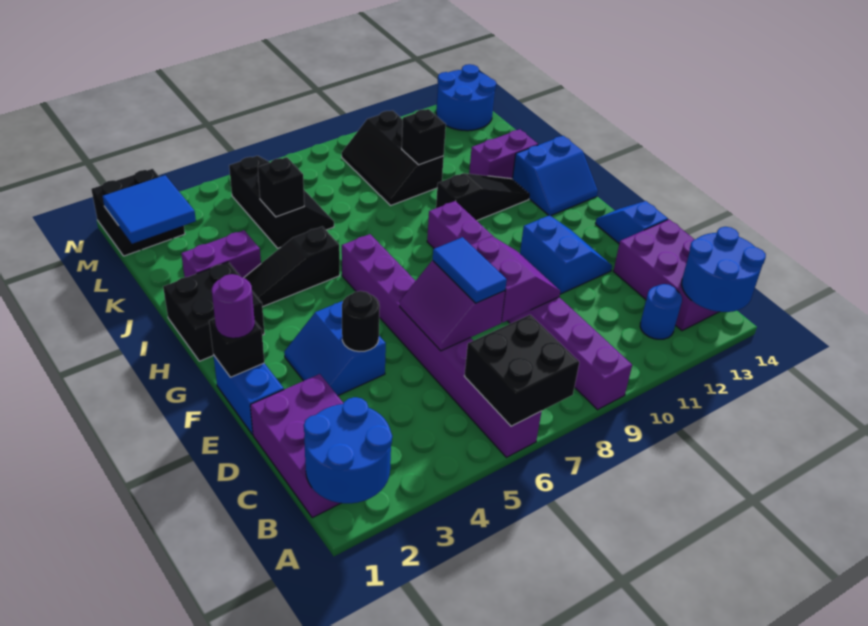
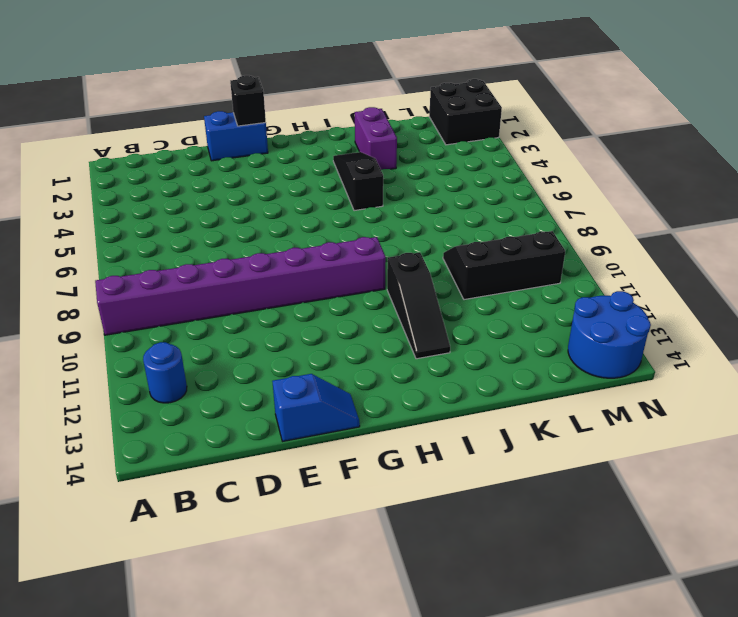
none -> purple 1x8 brick [342,234,542,457]
none -> purple 2x3 brick [250,374,343,518]
none -> purple 2x3 brick [613,219,718,331]
none -> blue 2x2 slope [284,301,386,396]

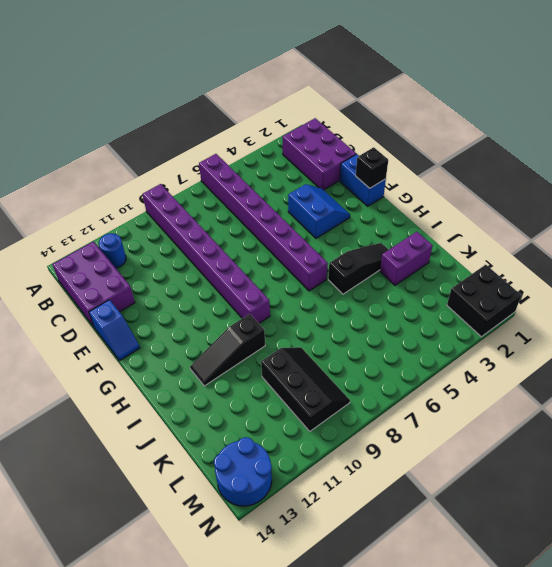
none -> blue 2x2 slope [520,215,612,294]
none -> black 2x2 brick [163,262,264,361]
none -> blue 2x2 slope [512,136,598,216]
none -> purple 1x2 brick [469,129,538,179]

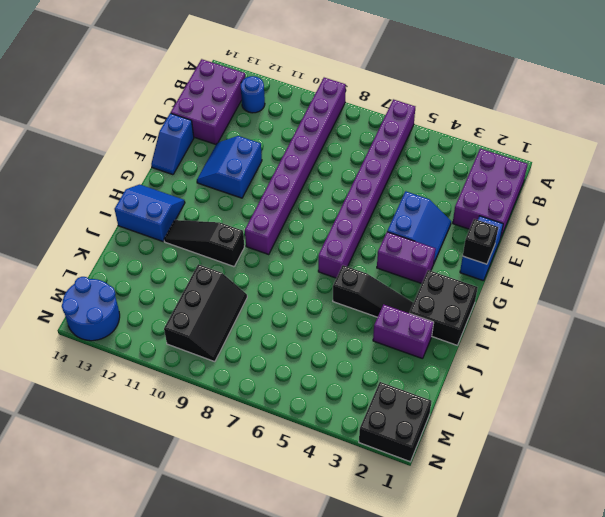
purple 1x2 brick [377,232,436,284] -> purple 1x2 brick moved to [469,129,538,179]
none -> black 2x3 slope [229,156,334,248]
none -> blue 2x2 round brick [304,397,392,503]
none -> black 2x2 brick [464,315,579,426]
none -> blue 2x2 round brick [682,227,766,312]

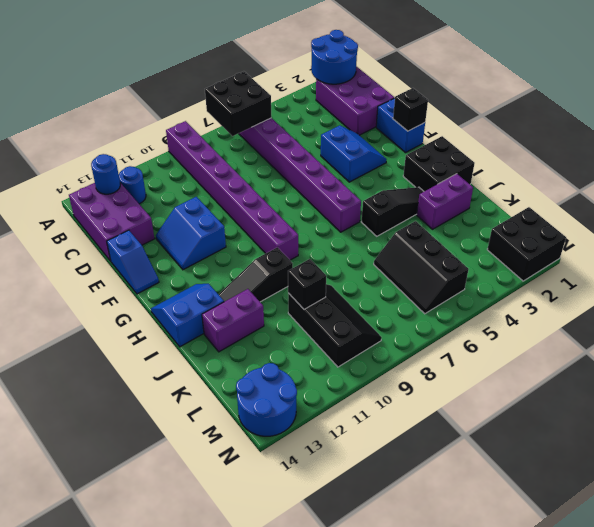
blue 1x1 round brick [91,154,120,194] -> blue 2x2 round brick [682,227,766,312]
none -> purple 2x2 slope [400,261,505,351]
none -> purple 2x2 slope [471,236,560,322]
none -> black 1x1 round brick [342,291,380,352]
none -> black 1x1 brick [258,157,304,217]

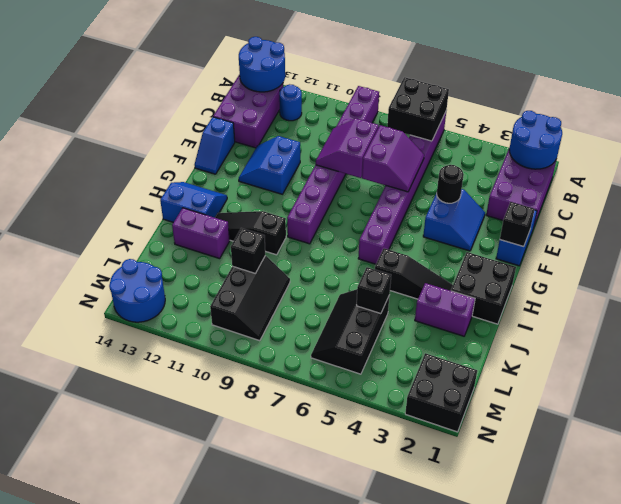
none -> blue 2x2 tile [103,175,196,244]
none -> blue 1x2 tile [433,237,507,303]
none -> purple 1x1 round brick [212,274,255,338]

